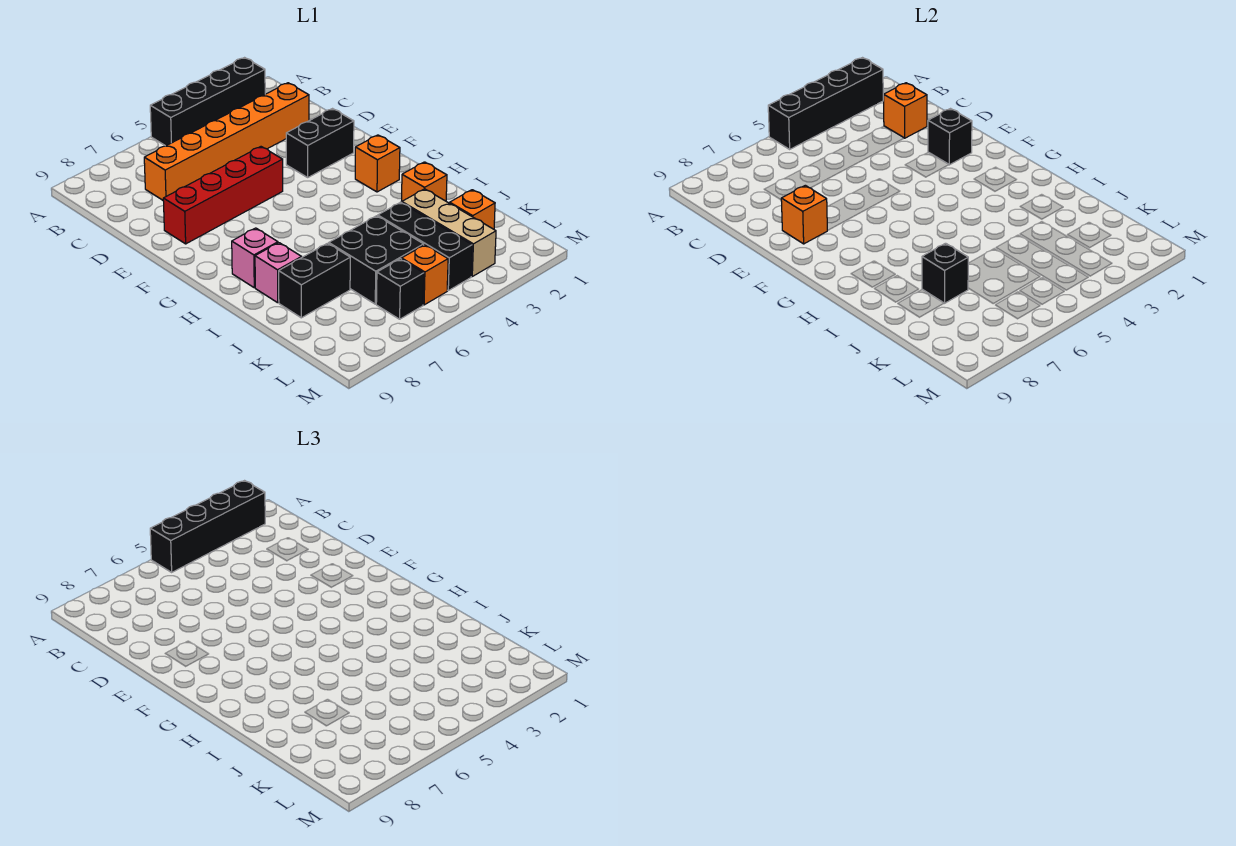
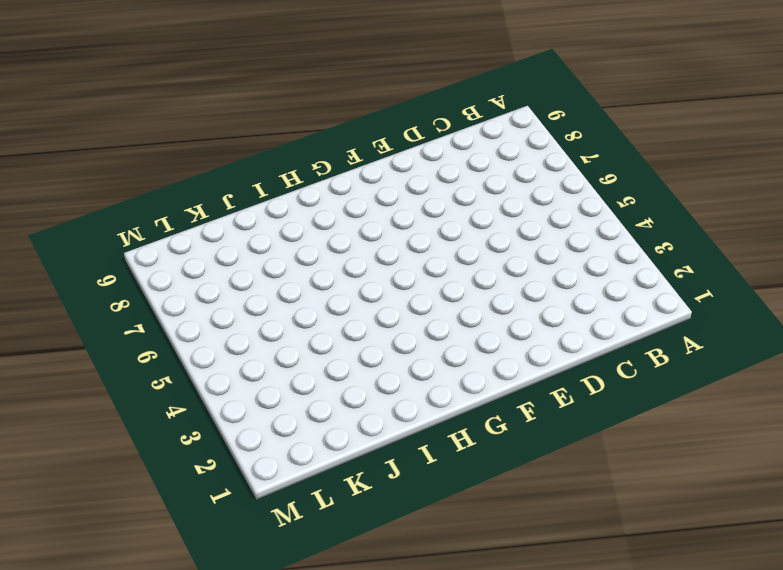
none -> black 1x4 brick [150,58,265,146]
none -> orange 1x6 brick [144,83,309,200]
none -> black 1x2 brick [286,109,354,177]

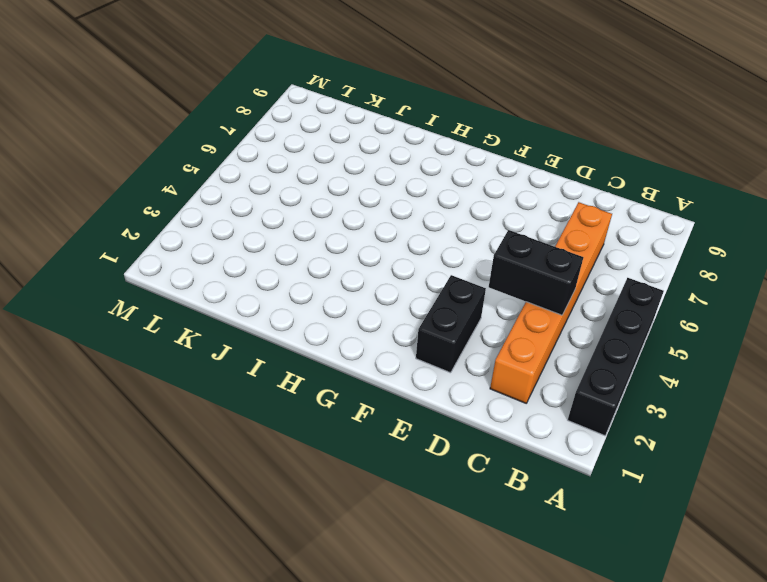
black 1x2 brick [489,230,583,315] -> black 1x2 brick turned to [279,243,350,318]
none -> red 1x4 brick [163,147,283,244]
none -> orange 1x1 brick [355,135,400,192]
none -> pink 1x1 brick [232,228,278,288]

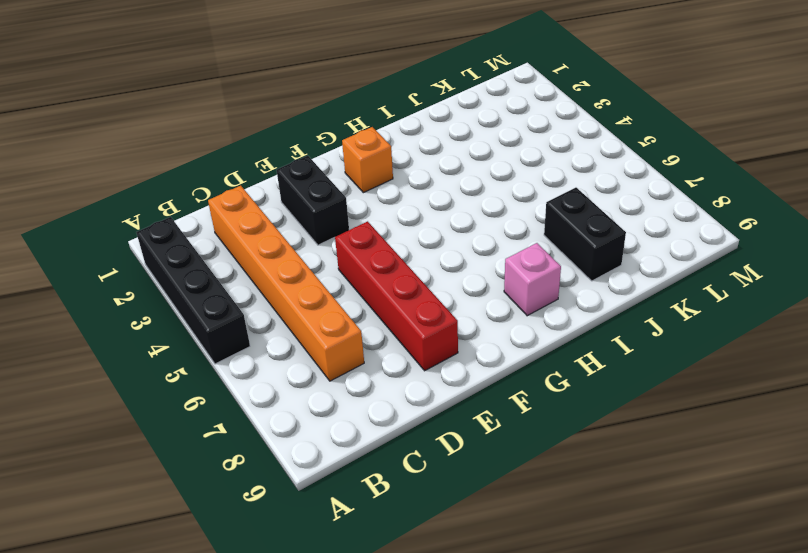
none -> orange 1x1 brick [401,162,447,203]
none -> pink 1x1 brick [255,243,302,303]
none -> tan 1x3 brick [402,189,496,276]

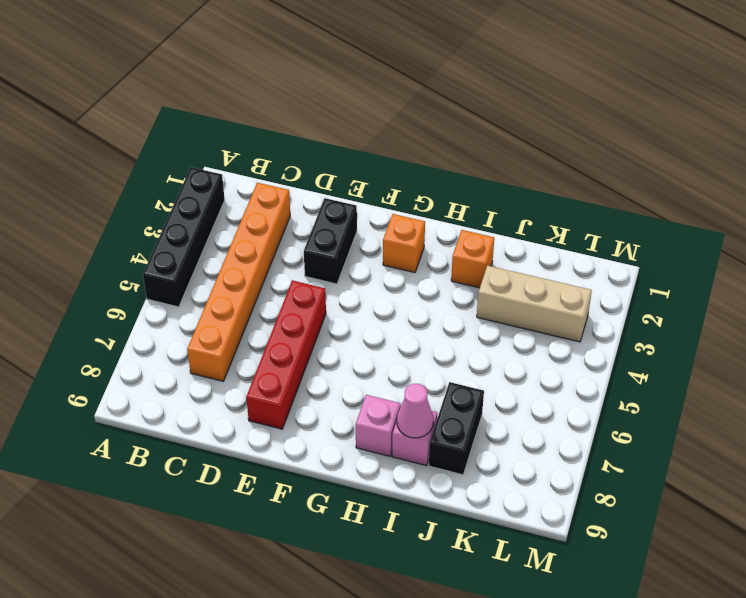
pink 1x1 cone [397,384,433,438] -> none
none -> black 1x3 brick [378,202,472,291]
none -> black 2x2 brick [329,216,424,304]
none -> orange 1x1 brick [450,190,495,229]

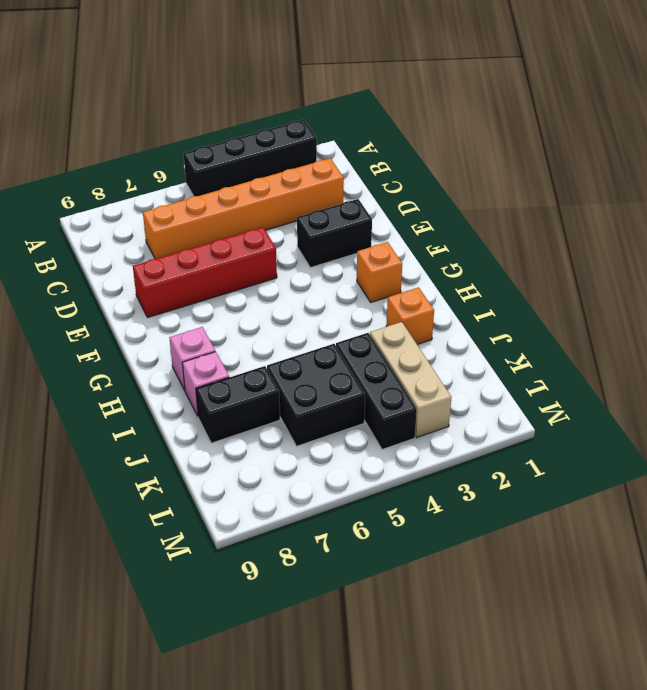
none -> orange 1x1 brick [450,190,495,229]
none -> orange 1x1 brick [402,245,448,305]
none -> black 1x1 brick [376,259,424,319]

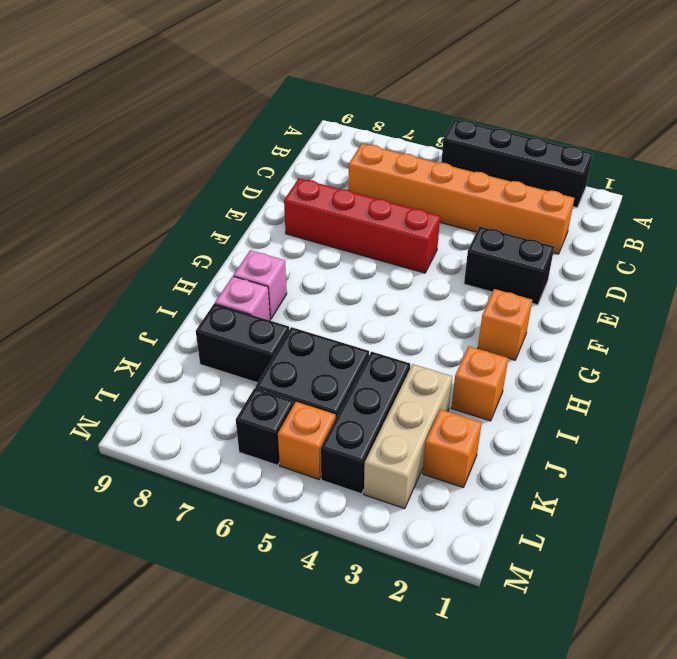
none -> black 1x4 brick [768,58,883,149]
none -> orange 1x1 brick [884,83,927,138]
none -> black 1x1 brick [928,109,972,165]

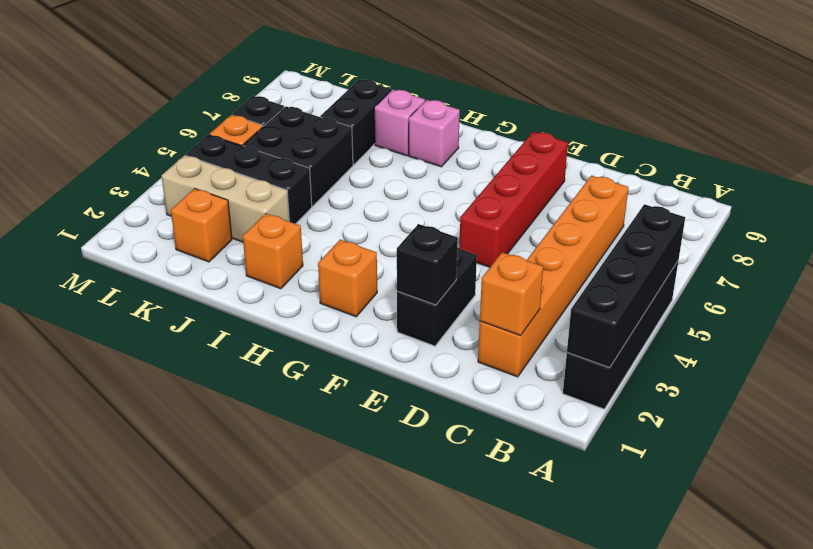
none -> orange 1x1 brick [781,185,828,244]
none -> black 1x1 brick [922,243,968,303]
none -> black 1x4 brick [150,481,265,572]

